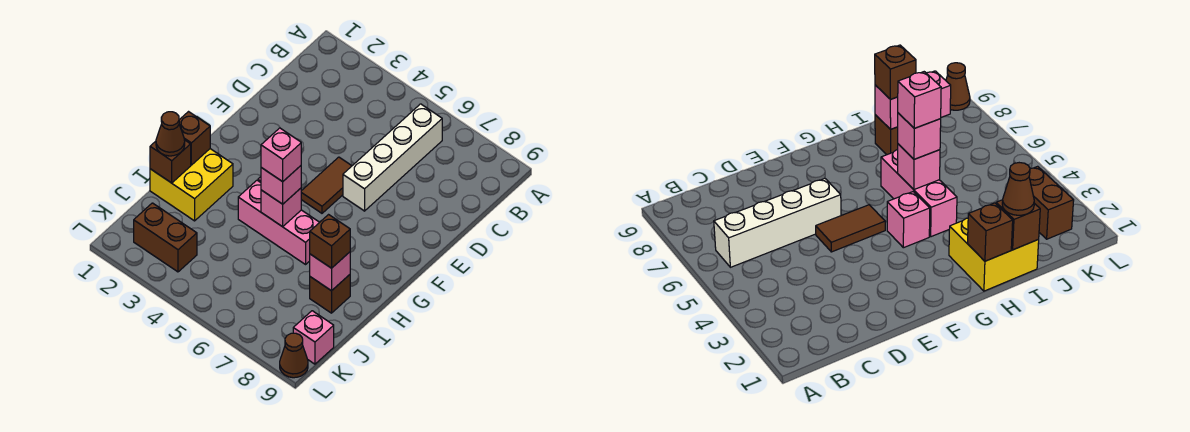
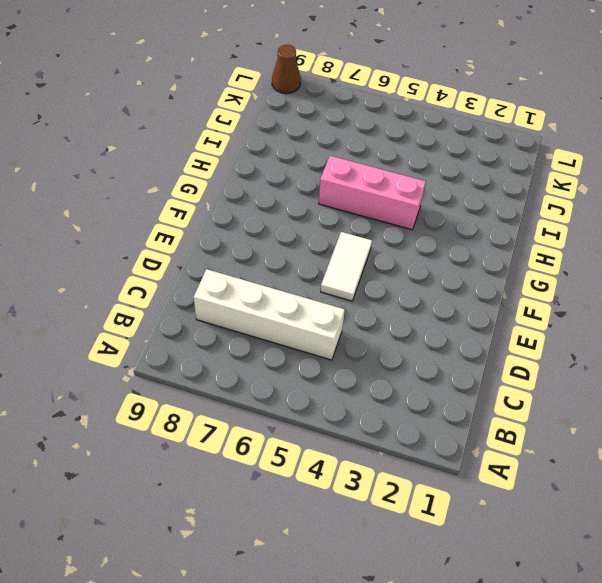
white 1x4 brick [194,269,345,360] -> white 1x4 brick turned to [343,104,442,211]
white 1x2 tile [321,232,372,301] -> brown 1x2 tile [301,157,351,213]
none -> pink 1x1 brick [887,192,930,248]
none -> yellow 2x2 brick [150,149,233,221]
none -> brown 1x1 brick [310,275,350,313]

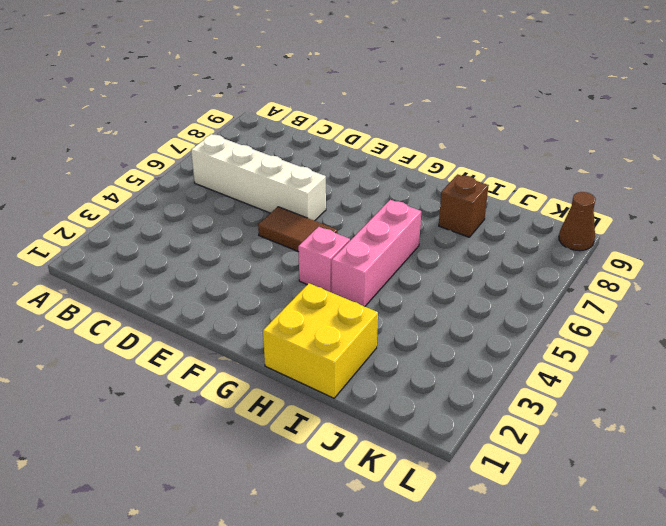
none -> brown 1x2 brick [134,203,197,272]
none -> pink 1x1 brick [293,311,334,364]
none -> brown 1x1 brick [179,112,210,165]

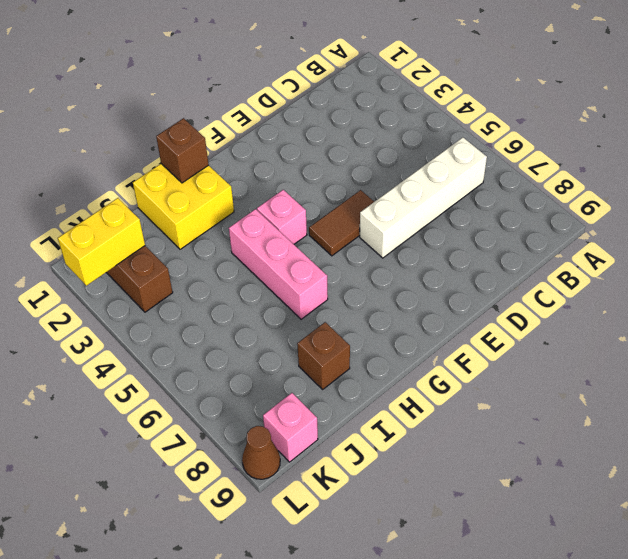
yellow 1x2 brick [58,198,145,286] -> none
none -> pink 1x1 brick [261,188,301,227]
none -> brown 1x1 brick [150,140,191,183]
none -> pink 1x1 brick [310,252,350,291]

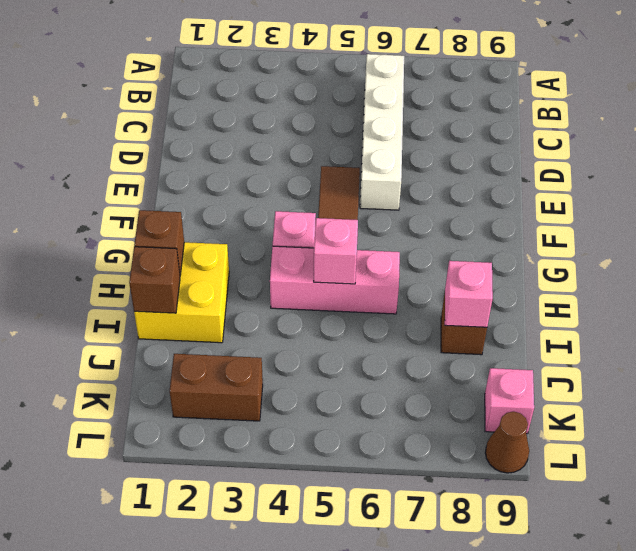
none -> pink 1x1 brick [261,166,301,204]
none -> brown 1x1 cone [156,112,185,156]
none -> brown 1x1 brick [310,215,350,268]

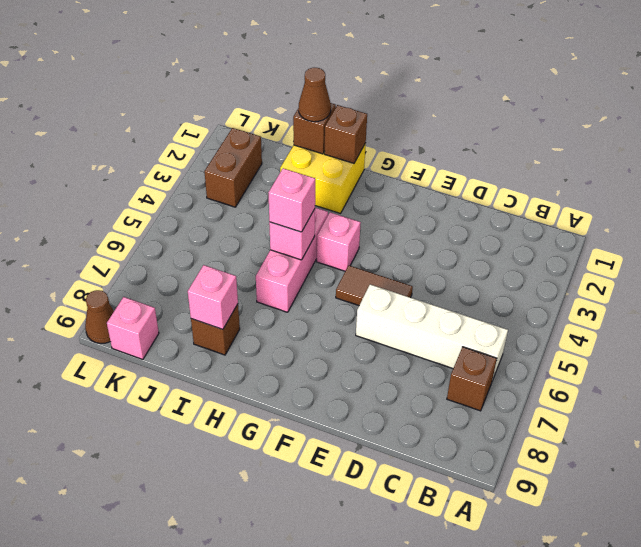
brown 1x1 brick [447,347,497,411] -> brown 1x1 brick moved to [310,215,350,268]
none -> pink 1x1 brick [261,128,301,182]

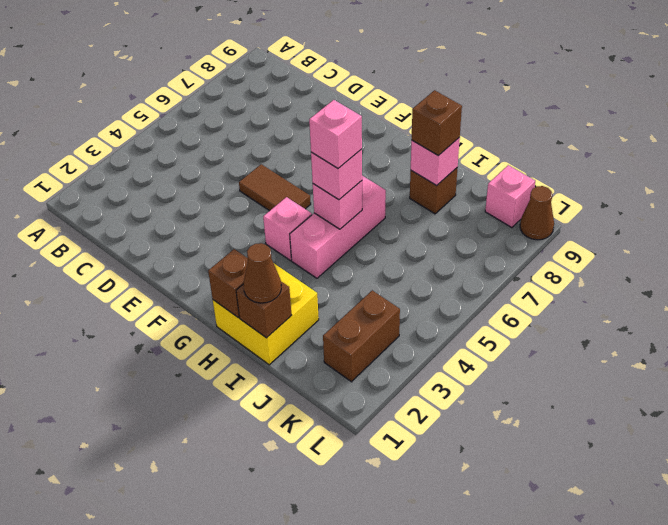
none -> white 1x4 brick [343,104,442,211]

